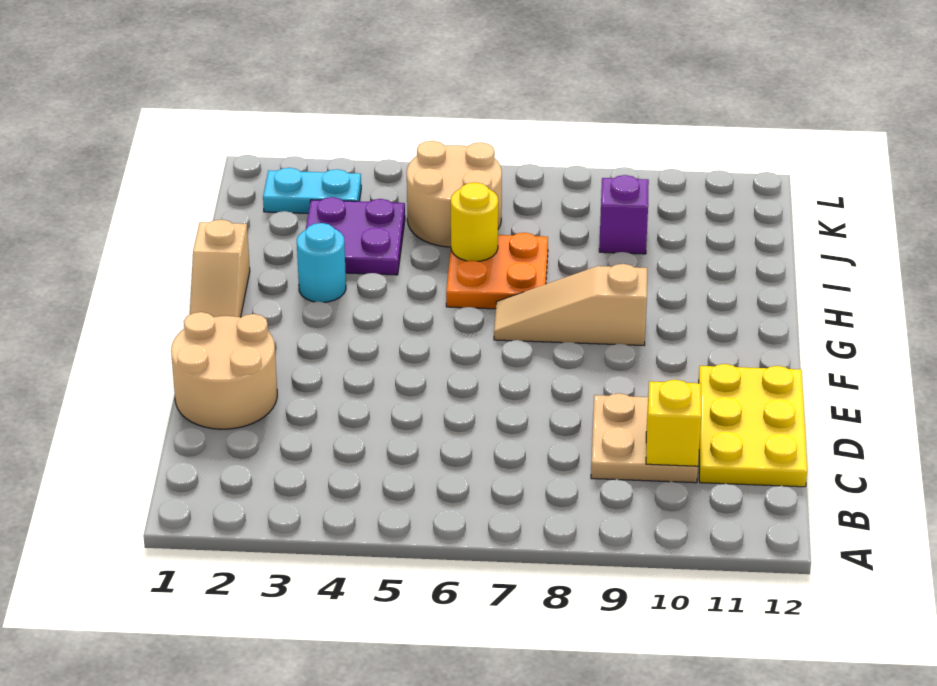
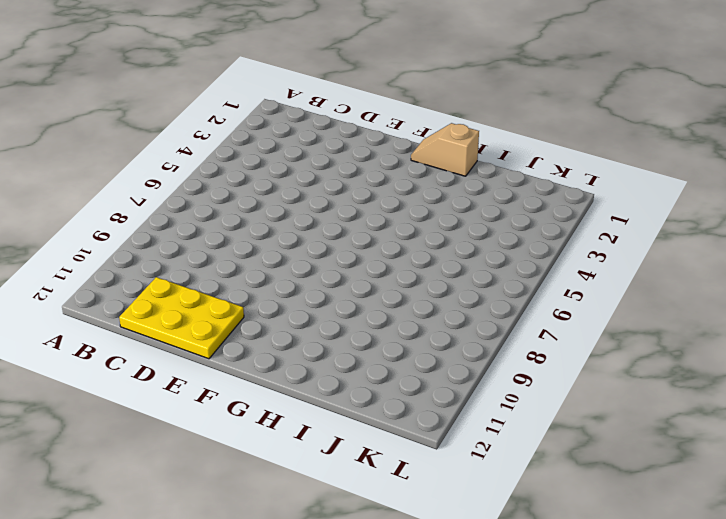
none -> tan 2x2 plate [591,393,698,483]
none -> tan 2x2 round brick [171,312,277,429]
none -> tan 1x3 slope [494,264,647,345]

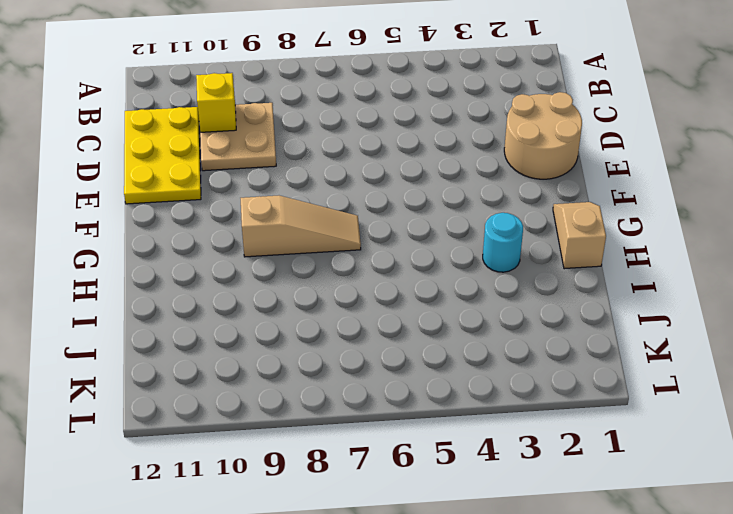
none -> orange 2x2 plate [446,233,548,309]
none -> purple 2x2 plate [306,197,405,275]
none -> tan 2x2 round brick [407,141,502,247]

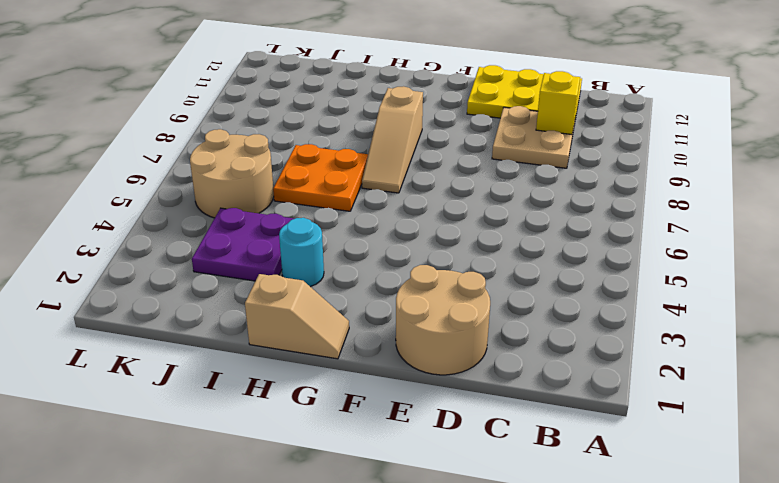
none -> purple 1x1 brick [599,175,649,254]
none -> cyan 1x2 plate [263,168,361,213]
none -> yellow 1x1 round brick [451,182,498,261]

